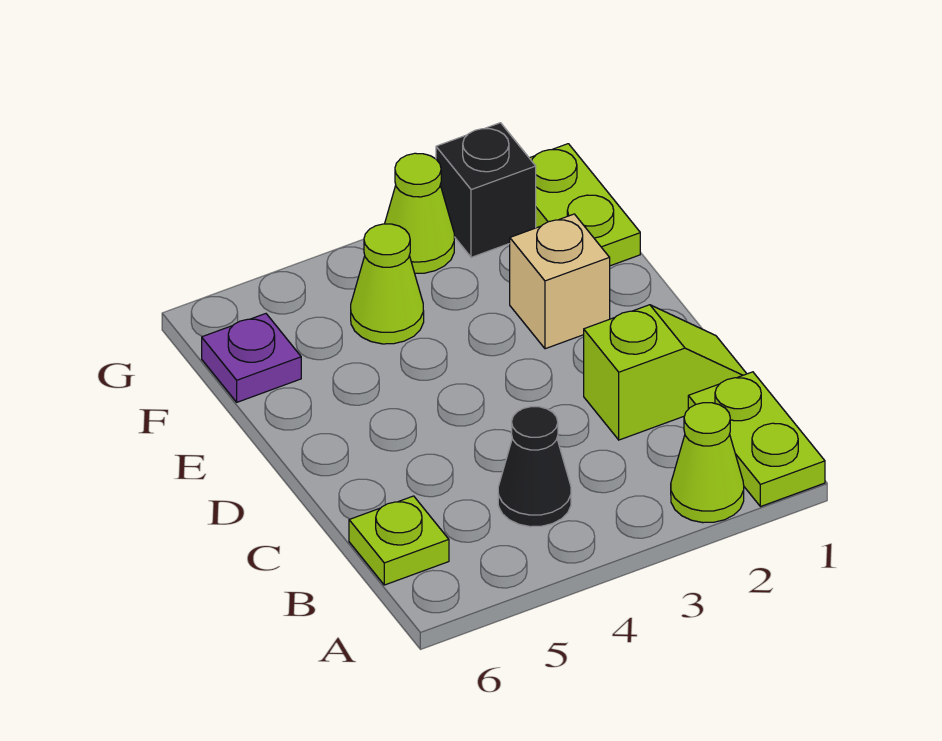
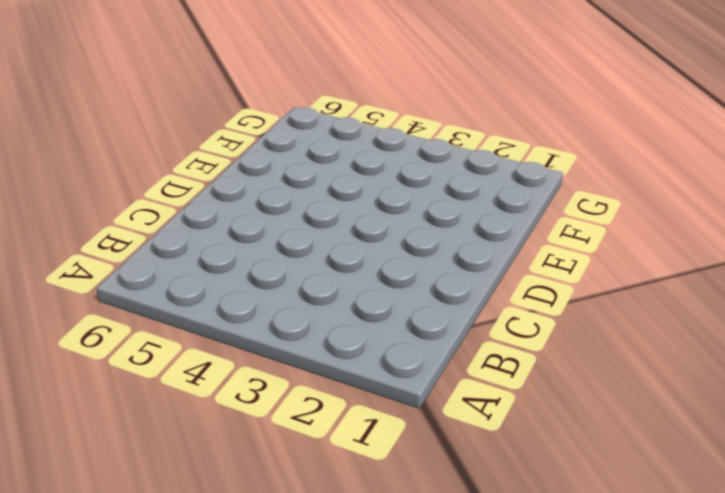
none -> lime 1x2 plate [688,372,825,507]
none -> lime 1x1 cone [671,403,744,523]

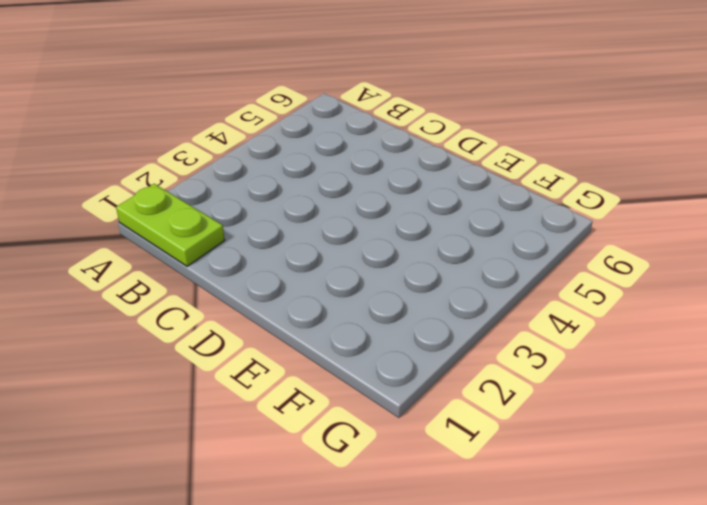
none -> lime 1x1 cone [671,403,744,523]
none -> black 1x1 cone [498,407,571,527]

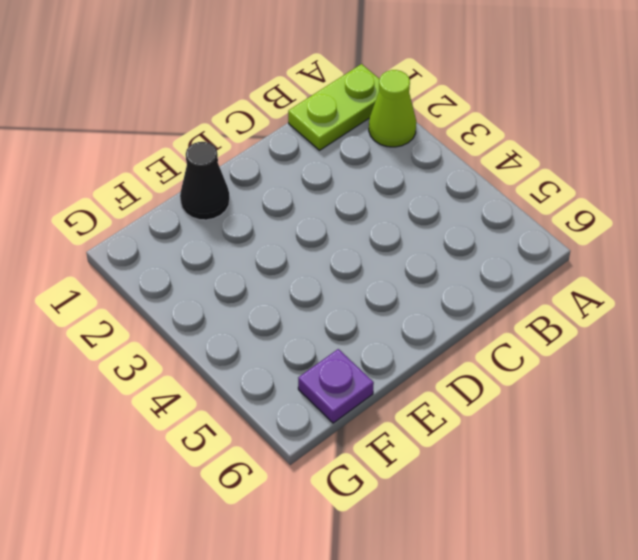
black 1x1 cone [180,142,230,220] -> black 1x1 cone moved to [498,407,571,527]
none -> lime 1x1 plate [349,496,449,585]
none -> lime 1x2 slope [584,305,747,440]

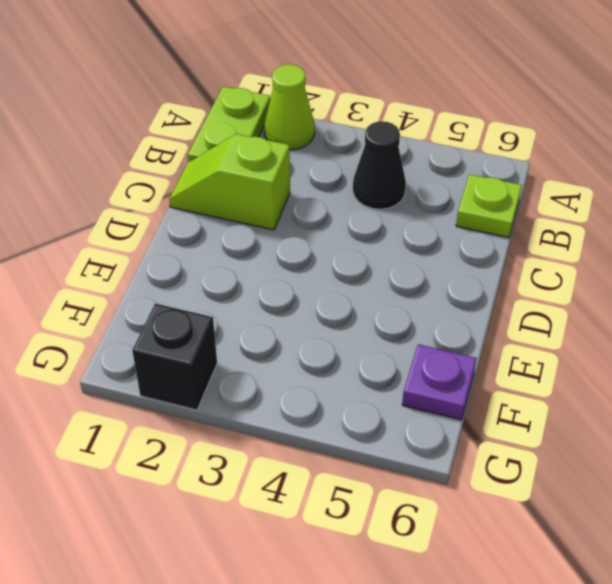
none -> tan 1x1 brick [510,214,610,349]
none -> lime 1x2 plate [530,144,640,266]

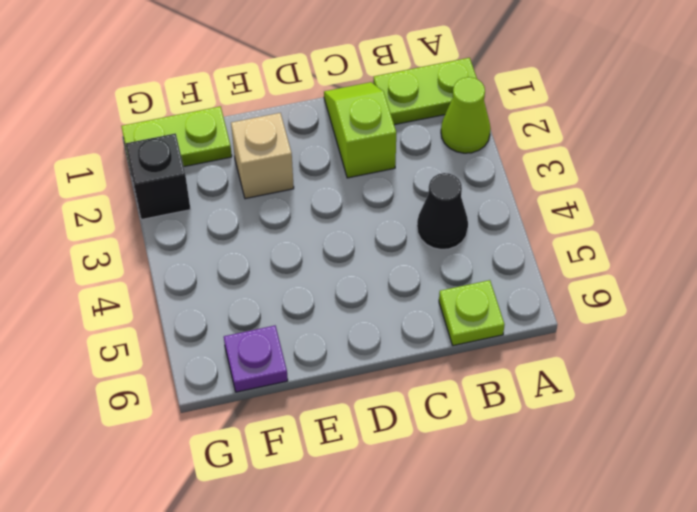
none -> lime 1x1 cone [351,224,424,344]
none -> lime 1x1 cone [385,153,454,273]

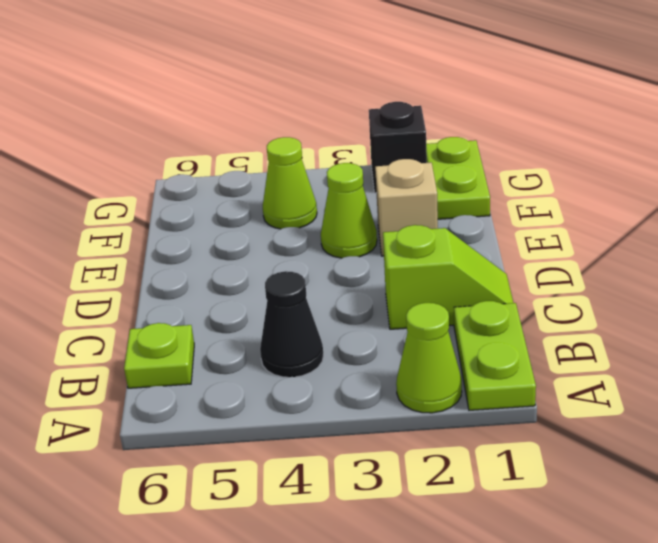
lime 1x1 cone [321,163,377,258] -> lime 1x1 cone moved to [385,153,454,273]
none -> purple 1x1 plate [202,314,301,402]

